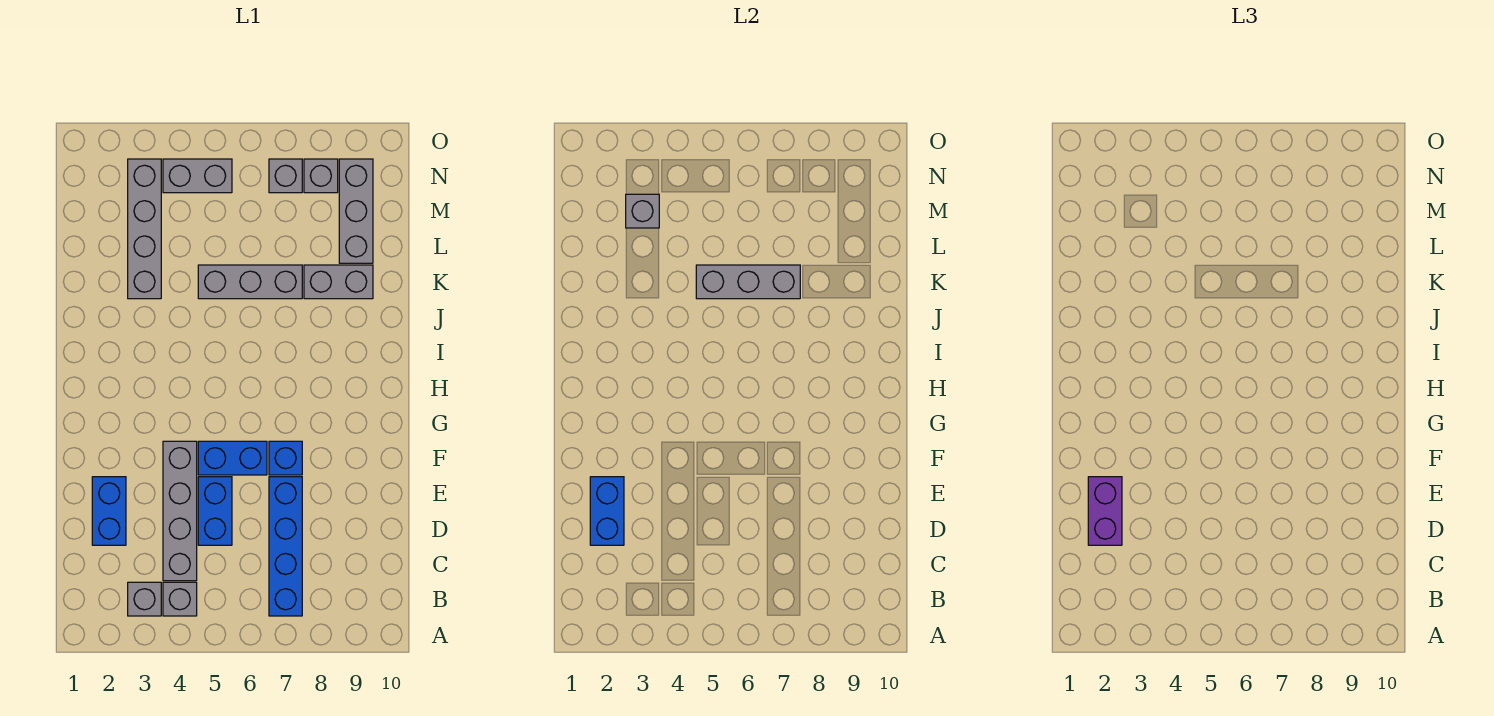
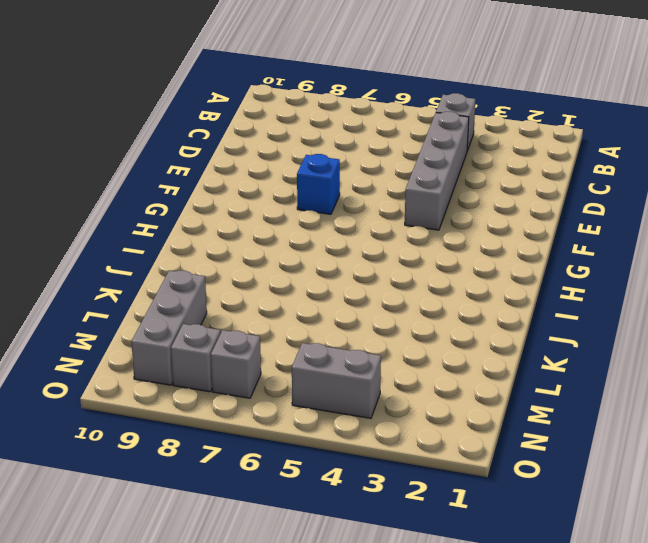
none -> grey 1x1 brick [128,582,161,616]
none -> blue 1x4 brick [269,477,302,616]
none -> blue 1x2 brick [92,477,126,545]

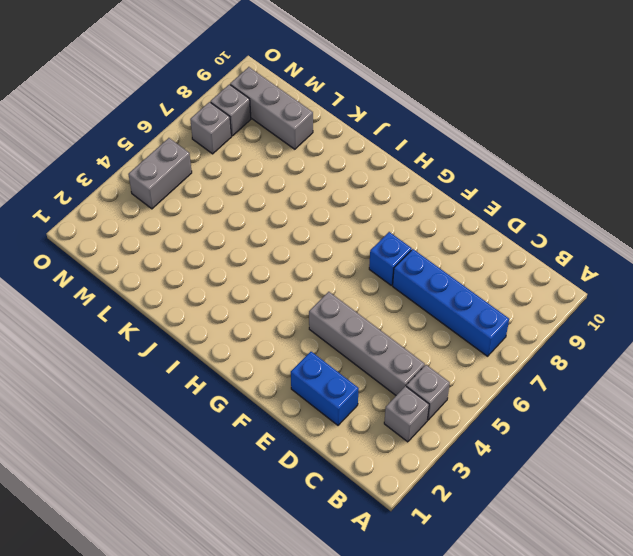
none -> blue 1x2 brick [198,477,232,545]
none -> blue 1x2 brick [198,441,267,475]
none -> grey 1x4 brick [128,159,161,299]

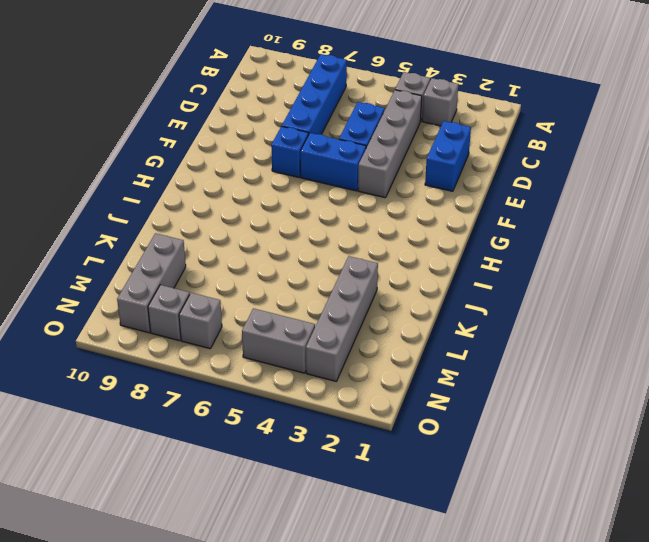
none -> grey 1x3 brick [198,265,302,299]
none -> grey 1x2 brick [304,265,373,299]
none -> blue 1x2 brick [590,477,624,545]

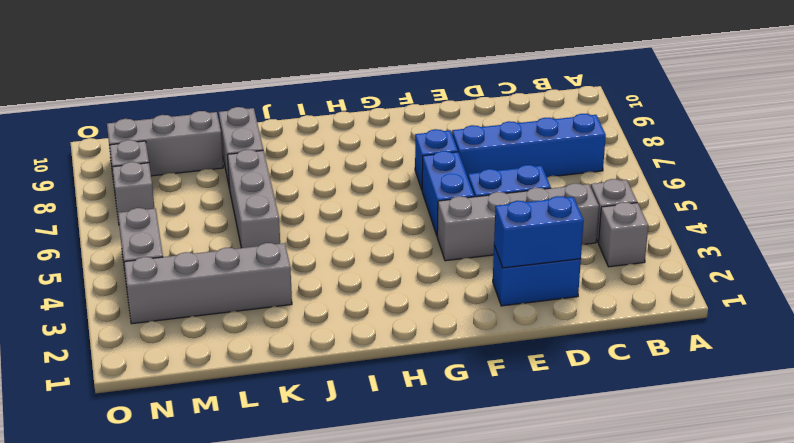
none -> grey 1x3 brick [696,265,800,299]
none -> grey 1x1 brick [626,194,659,228]
none -> purple 1x2 brick [1088,477,1122,545]

